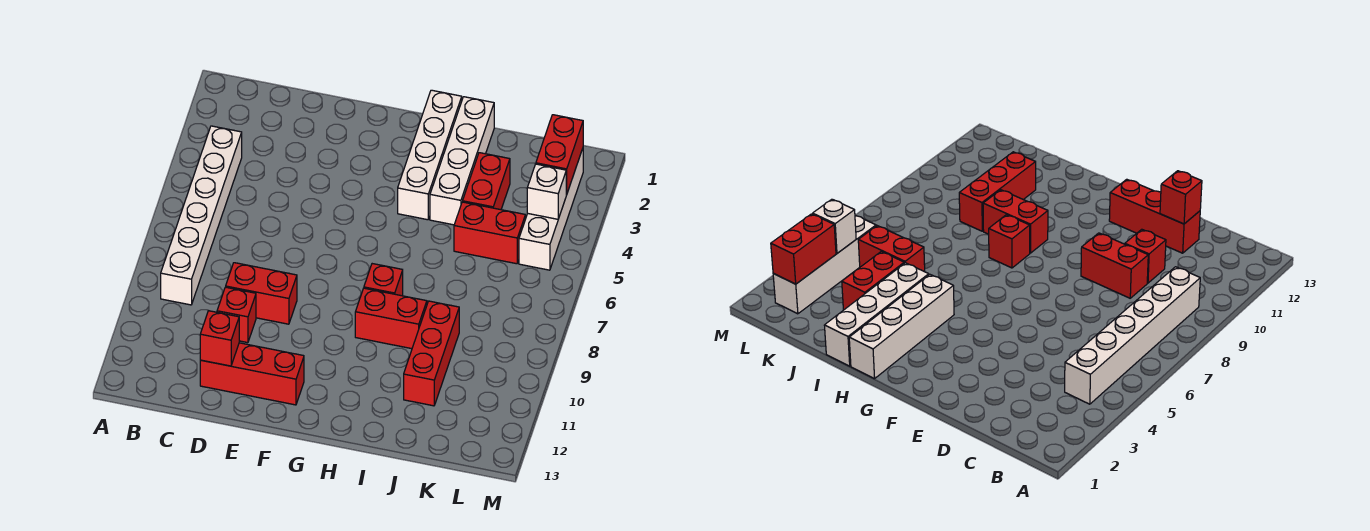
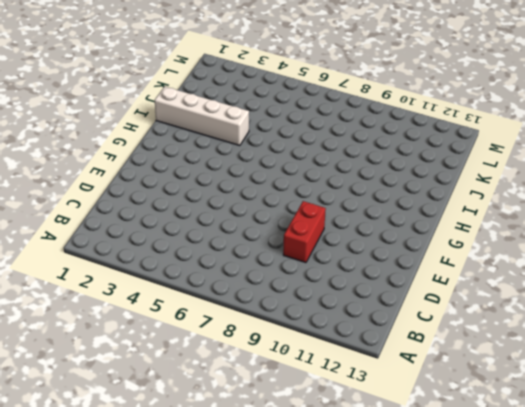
none -> white 1x6 brick [161,126,242,305]
none -> red 1x1 brick [217,287,256,343]
none -> red 1x3 brick [200,343,304,405]

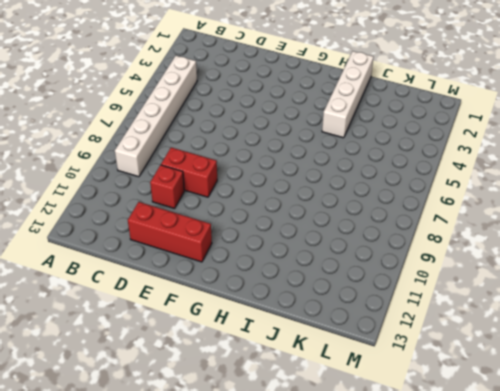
none -> white 1x4 brick [398,90,462,220]
none -> red 1x1 brick [364,264,403,296]
none -> red 1x2 brick [355,288,427,349]

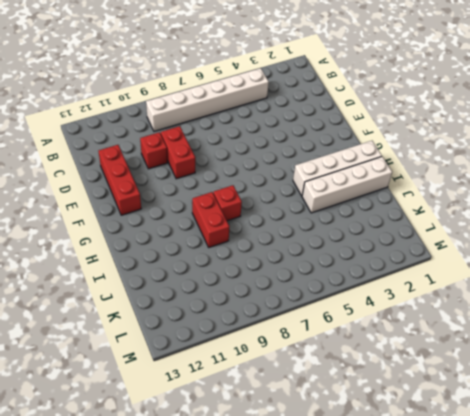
none -> red 1x2 brick [463,153,510,210]
none -> red 1x2 brick [454,202,525,264]
none -> red 1x3 brick [404,301,459,406]

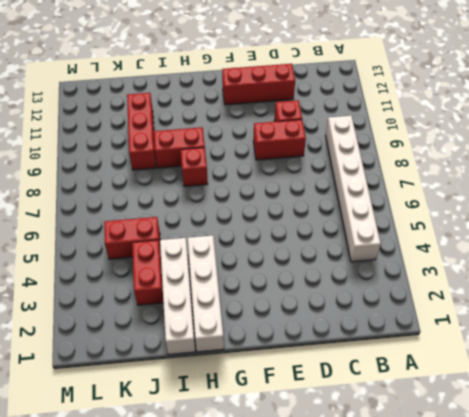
none -> white 1x4 brick [519,149,583,270]
none -> red 1x1 brick [200,311,239,366]
none -> red 1x2 brick [536,115,583,194]

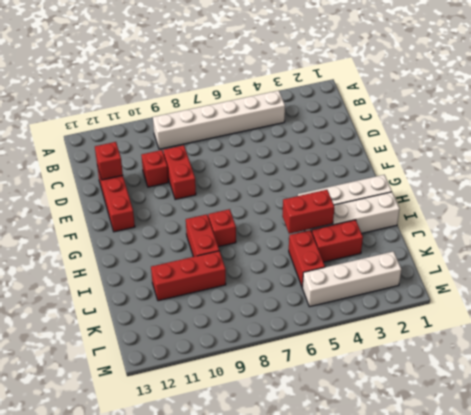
red 1x2 brick [282,190,334,234] -> red 1x2 brick moved to [536,115,583,194]
none -> white 1x1 brick [527,164,567,219]

